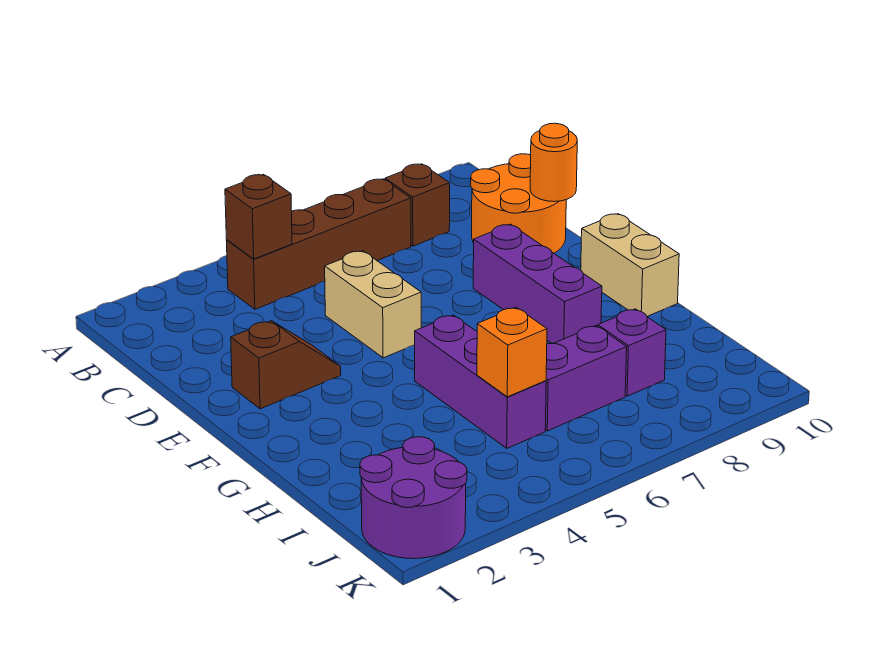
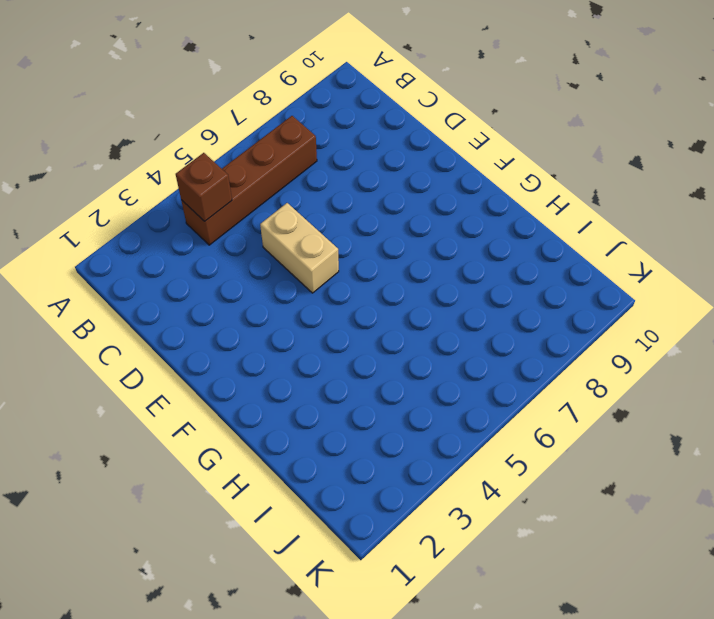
none -> brown 1x1 brick [385,164,450,246]
none -> orange 2x2 round brick [471,154,566,253]
none -> brown 1x2 slope [231,321,341,409]

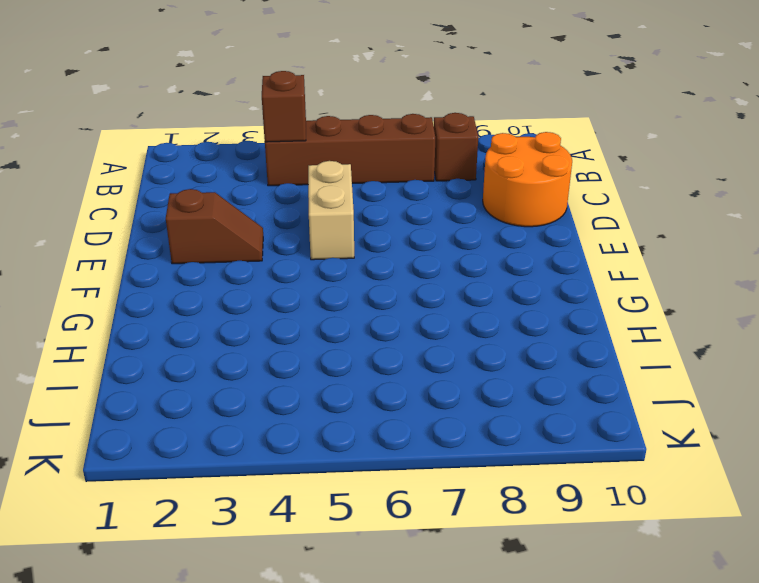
none -> purple 1x3 brick [473,224,602,344]
none -> tan 1x2 brick [581,214,679,316]
none -> purple 1x3 brick [415,315,546,448]

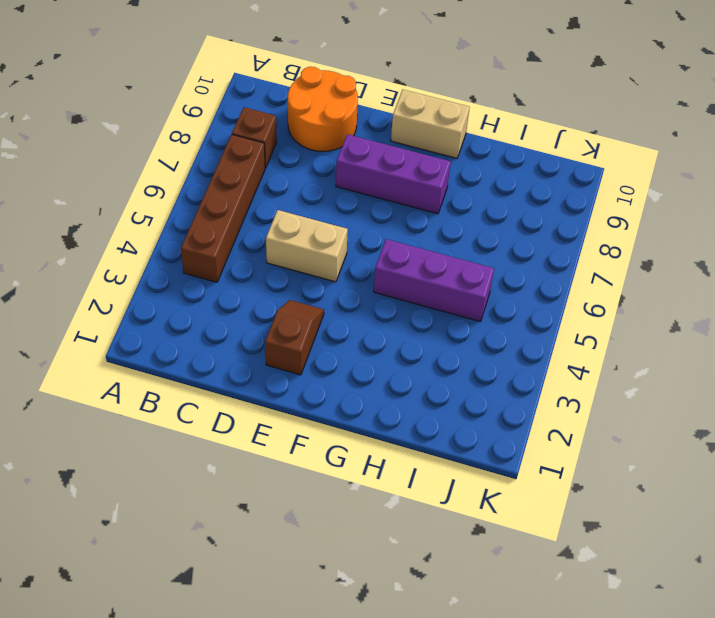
none -> purple 1x2 brick [545,326,627,431]
none -> purple 1x1 brick [598,309,666,396]
none -> purple 2x2 round brick [360,437,467,559]

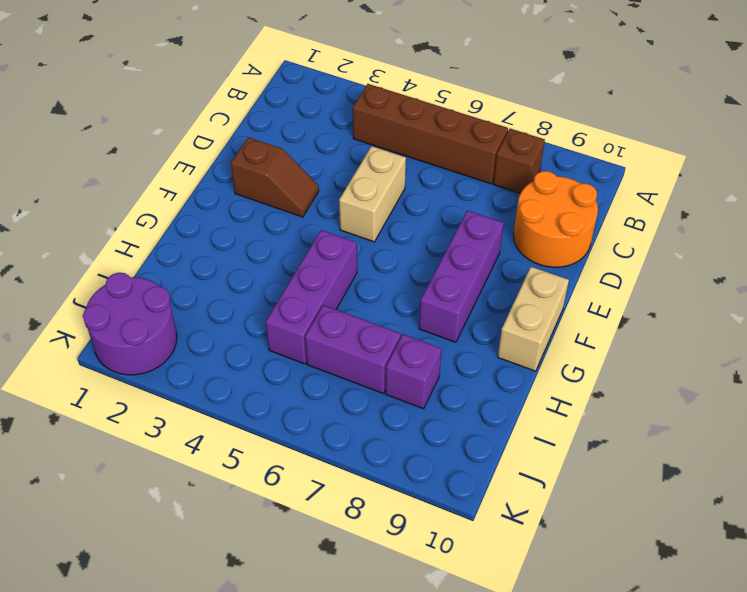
none -> brown 1x1 brick [225,174,292,259]
none -> orange 1x1 round brick [530,123,577,202]
none -> orange 1x1 brick [477,307,547,397]

